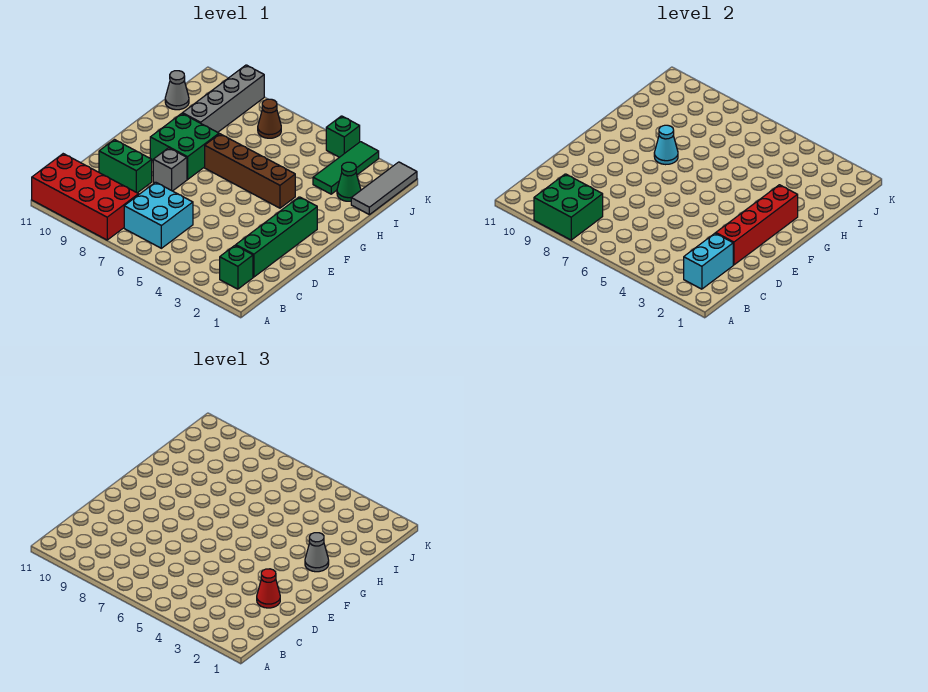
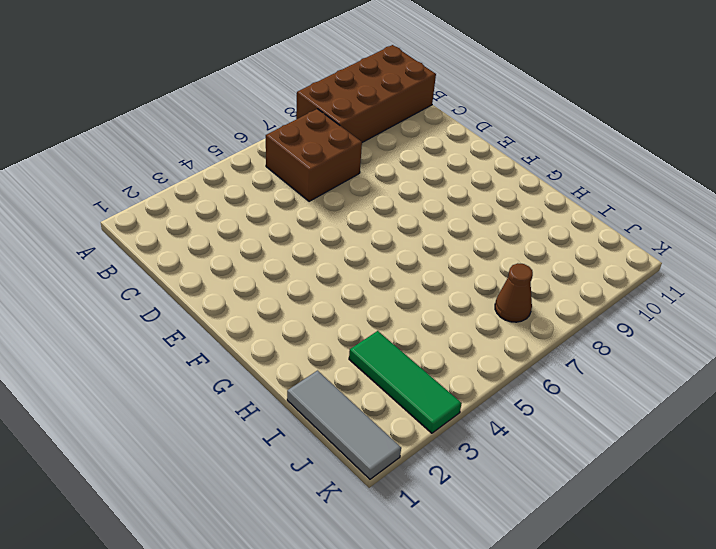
brown 2x4 brick [296,45,436,142] -> red 2x4 brick [32,154,139,240]
brown 2x2 brick [266,109,362,201] -> cyan 2x2 brick [124,182,193,248]
none -> green 1x1 brick [220,245,253,289]
none -> green 1x4 brick [236,197,317,277]
none -> green 1x2 brick [99,140,152,193]

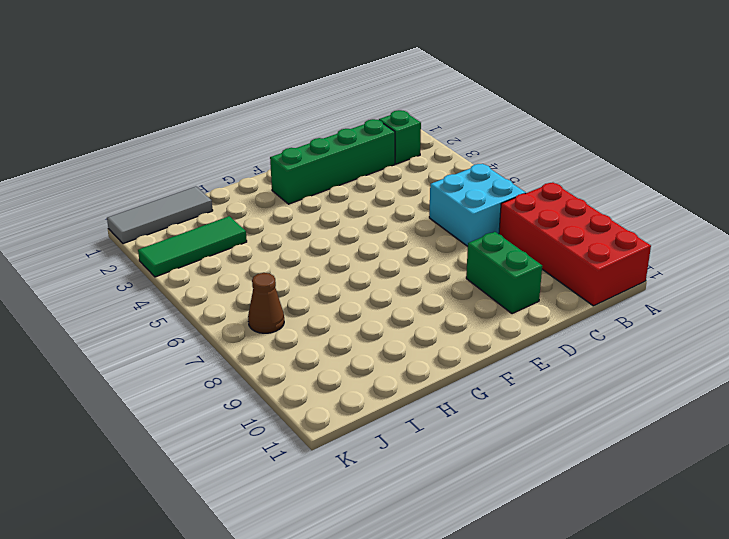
none -> grey 1x1 brick [153,148,187,191]
none -> green 2x2 brick [150,113,219,180]
none -> brown 1x4 brick [205,134,295,208]

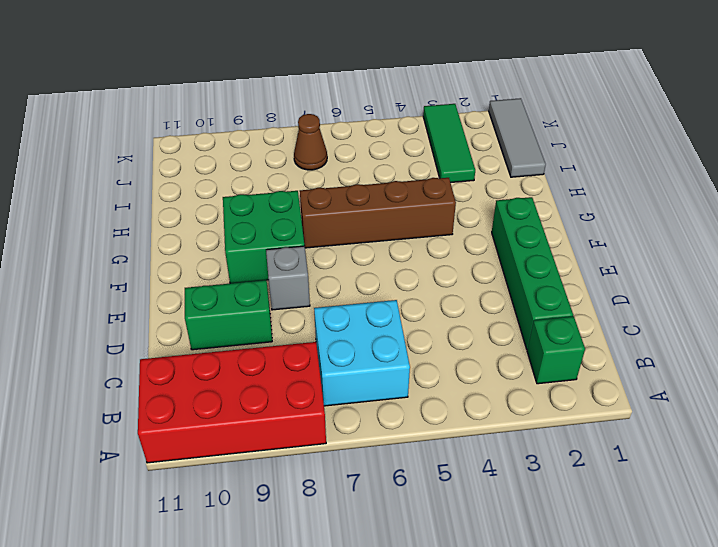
none -> grey 1x4 brick [183,65,264,132]
none -> green 1x1 cone [337,162,361,201]
none -> grey 1x1 cone [165,71,189,110]

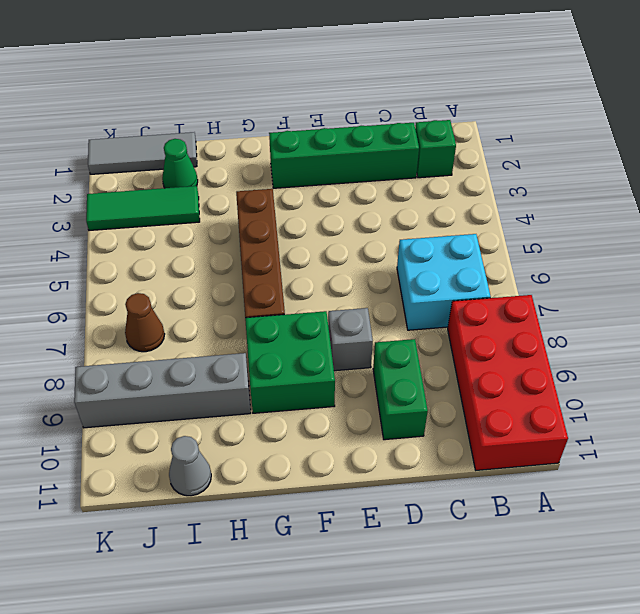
none -> green 1x1 brick [326,116,360,157]
none -> green 2x2 brick [534,174,603,240]
none -> cyan 1x2 brick [684,233,733,289]

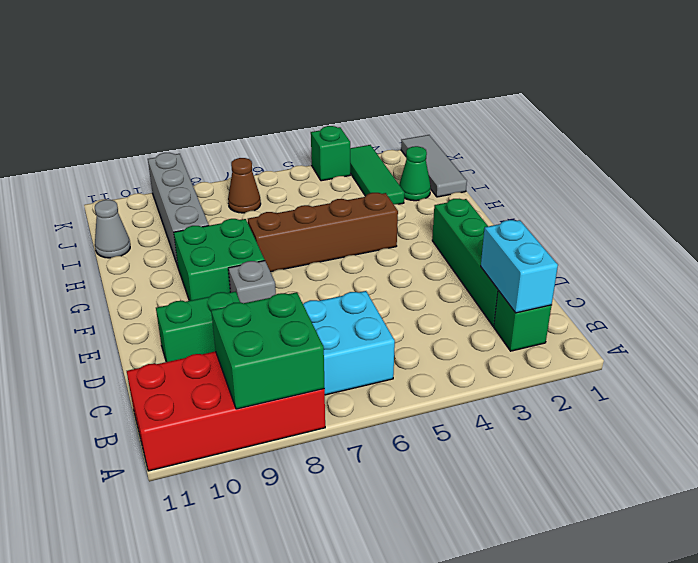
none -> red 1x4 brick [716,185,798,265]
none -> cyan 1x1 cone [654,125,678,165]
none -> red 1x1 cone [257,569,280,608]

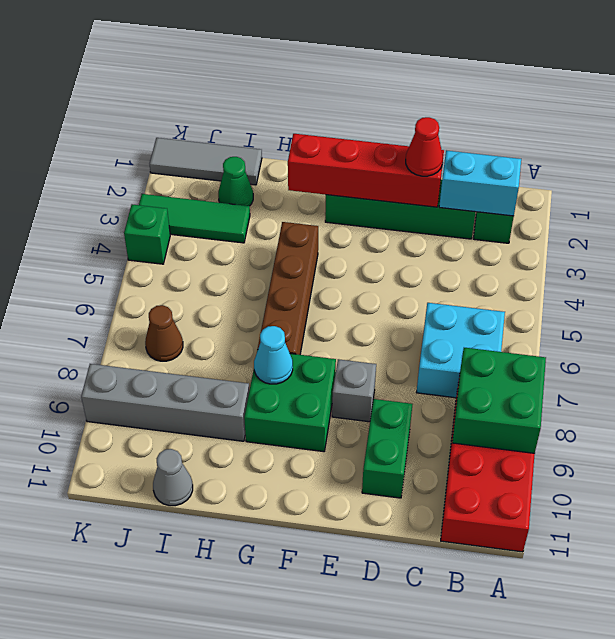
none -> grey 1x1 cone [305,533,329,572]

